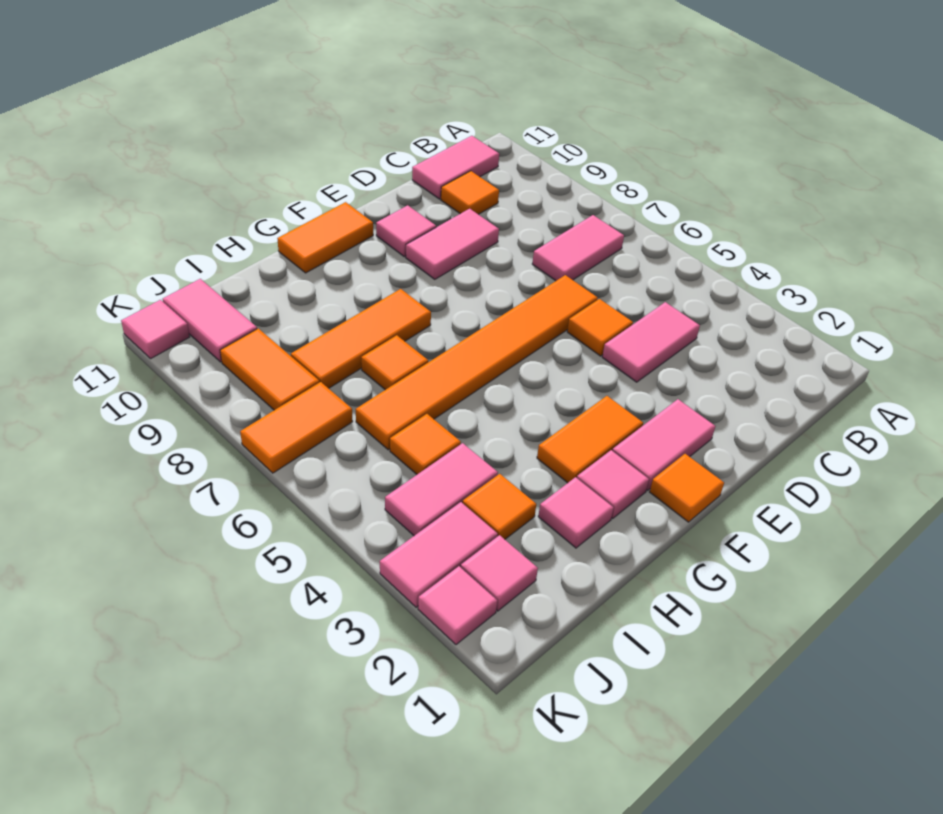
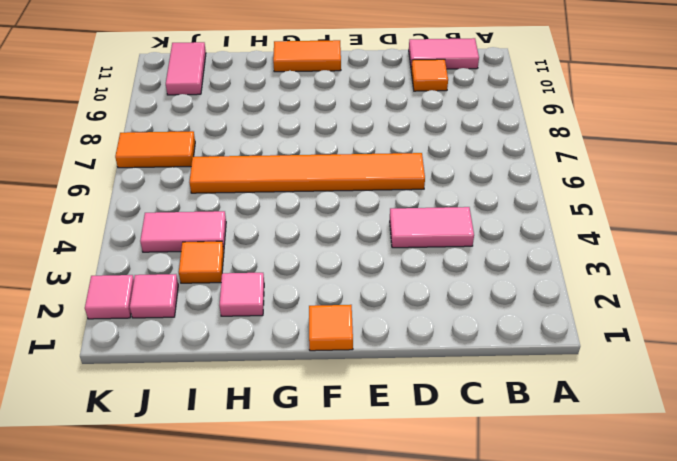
none -> pink 1x2 tile [532,215,624,281]
none -> orange 1x1 tile [567,299,633,356]
none -> pink 1x2 tile [406,209,499,279]

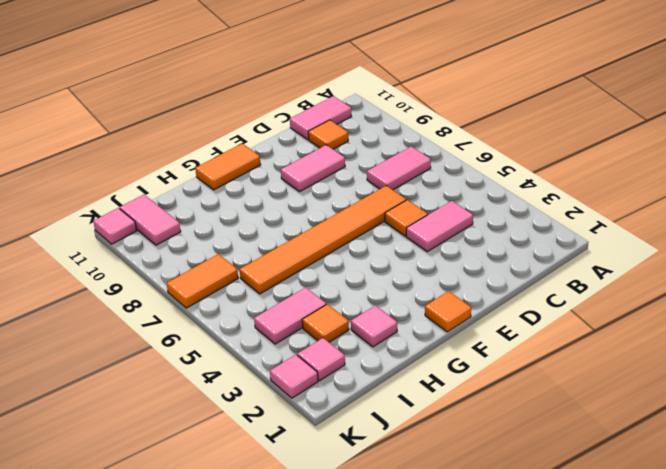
none -> pink 1x2 tile [612,399,715,490]
none -> pink 1x1 tile [376,205,436,257]
none -> orange 1x2 tile [537,396,643,483]

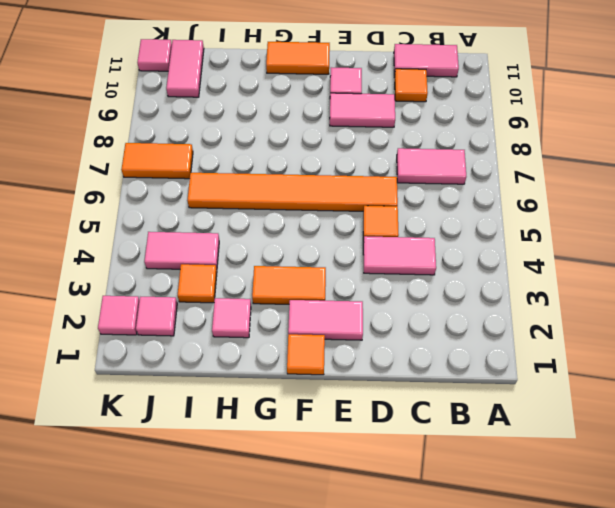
none -> pink 1x1 tile [577,450,649,519]
none -> orange 1x3 tile [291,289,431,388]
none -> orange 1x1 tile [361,335,428,390]

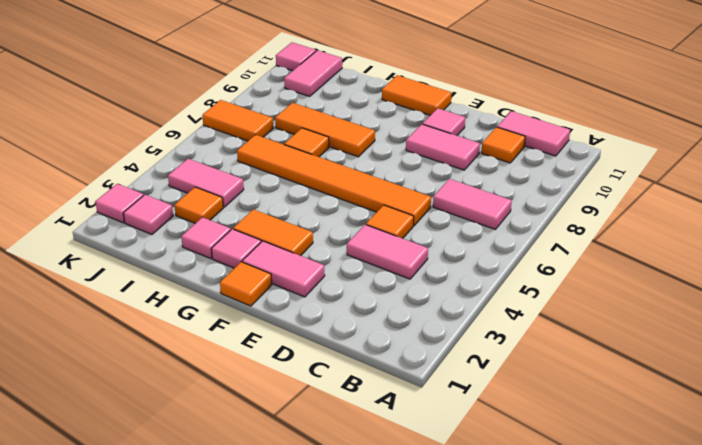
none -> orange 1x1 tile [390,414,461,474]
none -> pink 1x2 tile [380,502,498,607]
none -> orange 1x2 tile [220,328,319,410]

